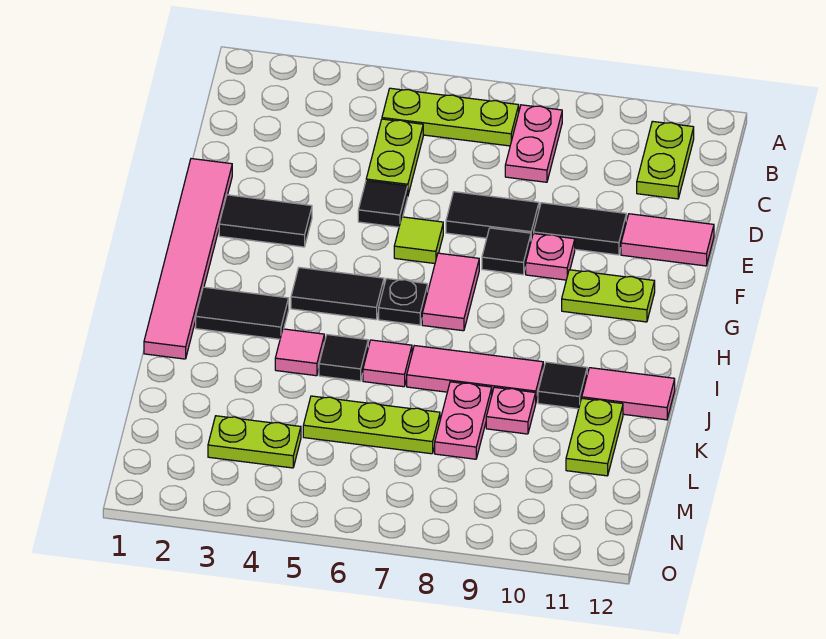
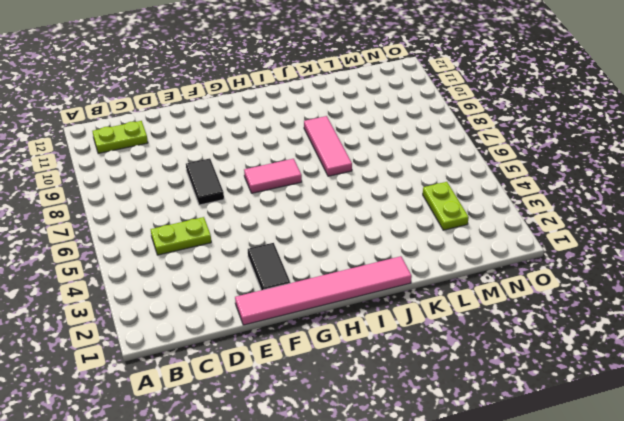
none -> lime 1x3 plate [382,88,519,146]
none -> pink 1x2 plate [505,105,562,182]
none -> black 1x1 tile [358,181,408,227]

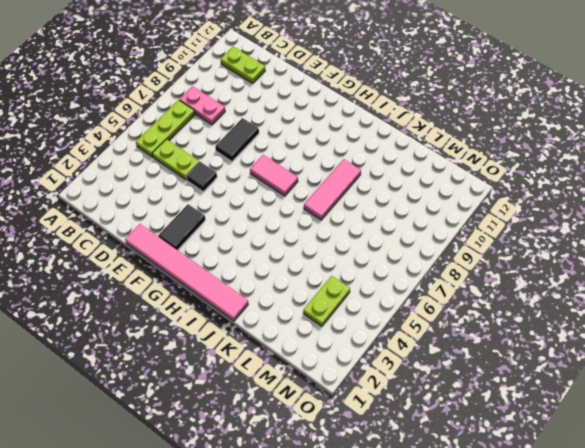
none -> black 1x2 tile [534,203,626,255]
none -> pink 1x2 tile [621,214,714,266]
none -> lime 1x1 tile [394,217,443,263]

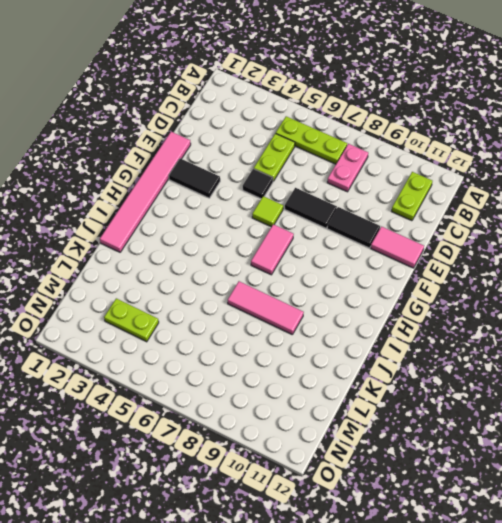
none -> black 1x1 tile [482,228,531,275]
none -> pink 1x1 plate [526,233,575,280]
none -> lime 1x2 plate [562,270,655,322]

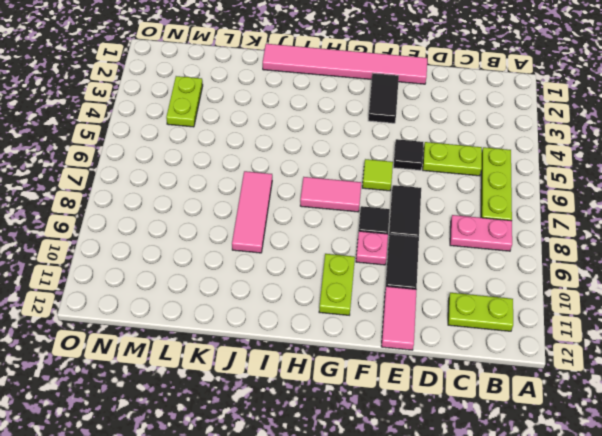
none -> black 1x2 tile [291,267,384,320]
none -> black 1x1 plate [379,278,428,325]
none -> black 1x2 tile [196,287,289,339]

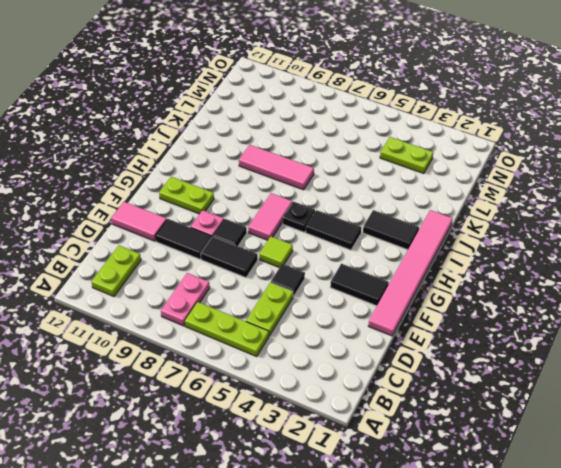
none -> pink 1x1 tile [275,329,324,376]
none -> black 1x1 tile [319,335,368,381]
none -> pink 1x1 tile [363,340,412,387]

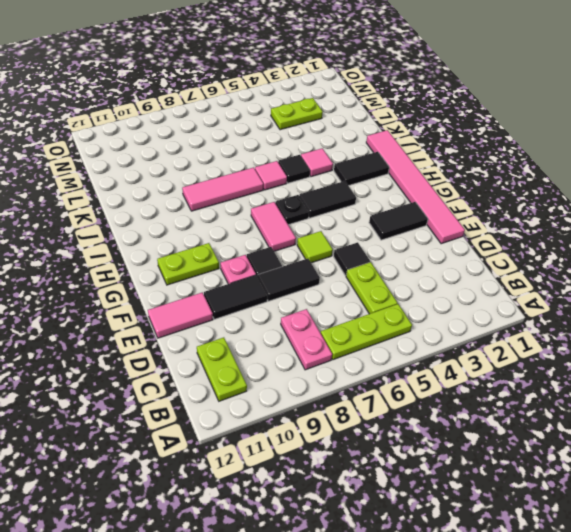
none -> black 1x1 tile [538,362,587,409]
none -> pink 1x2 tile [582,368,675,420]
none -> pink 1x2 plate [435,382,492,459]

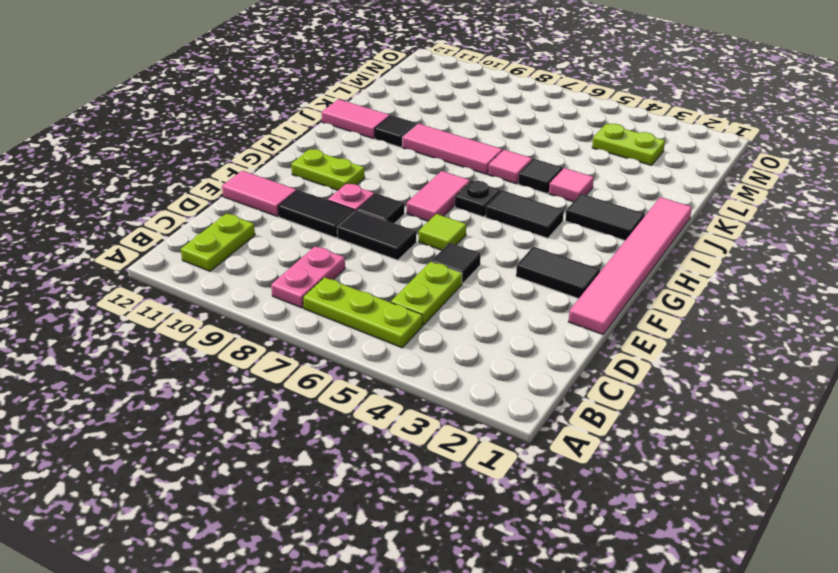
none -> pink 1x2 plate [435,382,492,459]
none -> pink 1x1 plate [486,387,536,434]
none -> lime 1x2 plate [566,398,623,476]

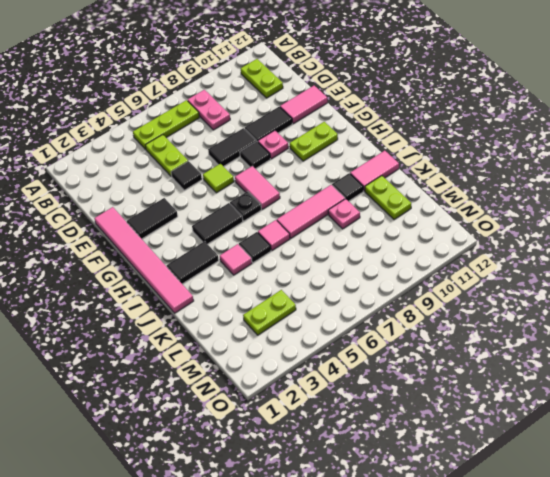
none -> pink 1x2 plate [435,382,492,459]
none -> lime 1x3 plate [303,396,440,454]

